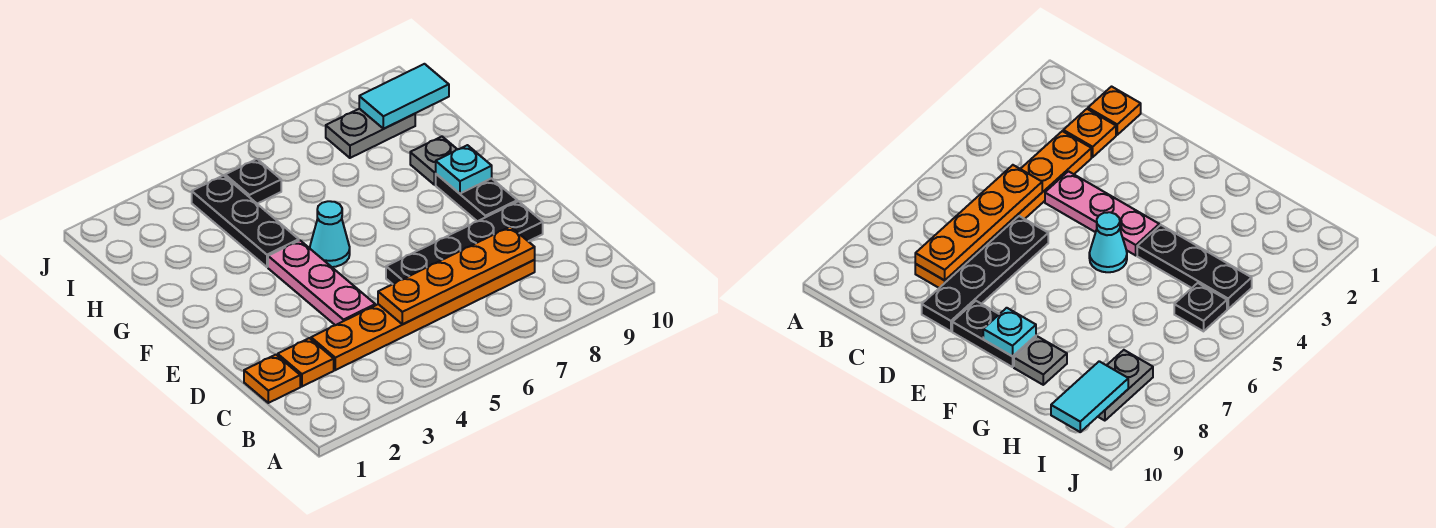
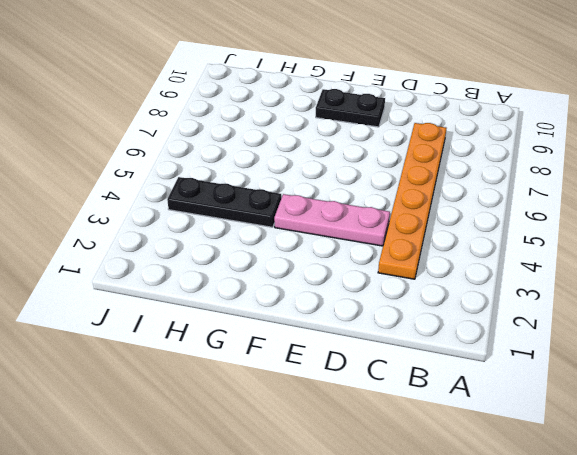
none -> orange 1x1 plate [244,355,300,403]
none -> orange 1x1 plate [278,338,334,386]
none -> black 1x4 plate [386,201,543,284]

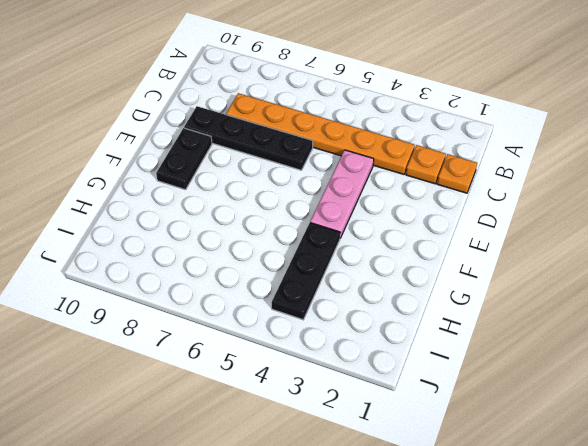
none -> cyan 1x1 cone [310,201,350,267]
none -> grey 1x1 plate [410,136,457,185]
none -> black 1x1 plate [225,159,281,204]

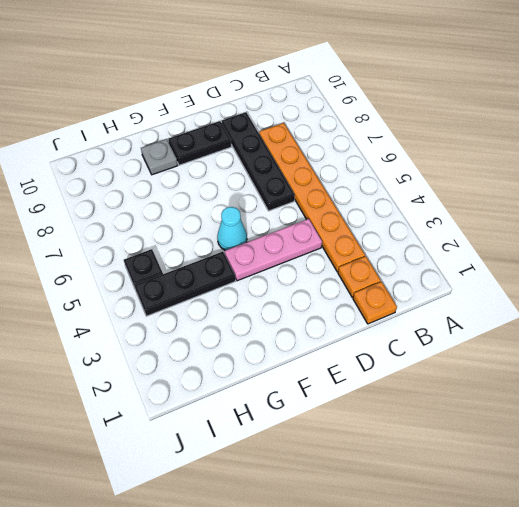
none -> grey 1x2 plate [326,109,415,158]
none -> orange 1x4 plate [378,227,535,324]
none -> cyan 1x1 plate [436,145,492,194]

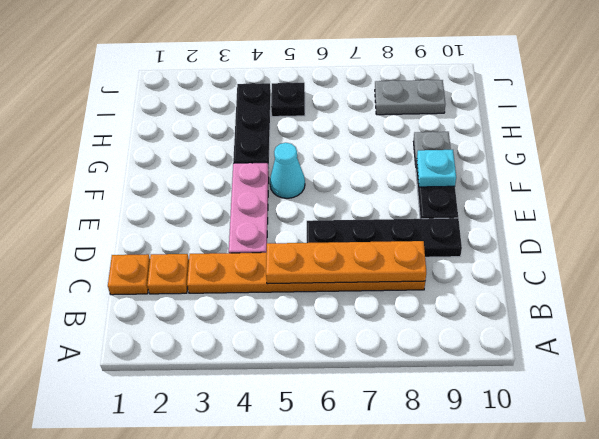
none -> cyan 1x2 tile [359,64,449,129]

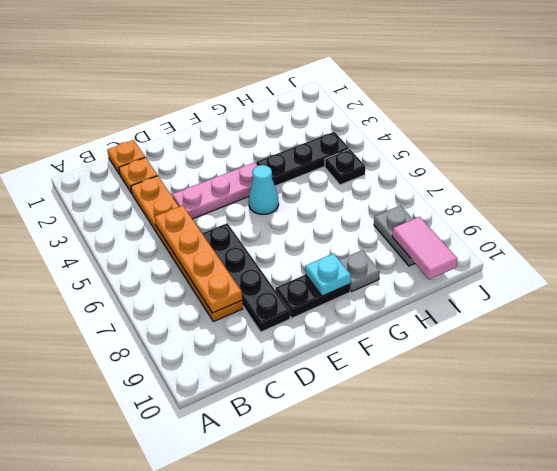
pink 1x2 tile [392,217,457,280] -> cyan 1x2 tile [359,64,449,129]

